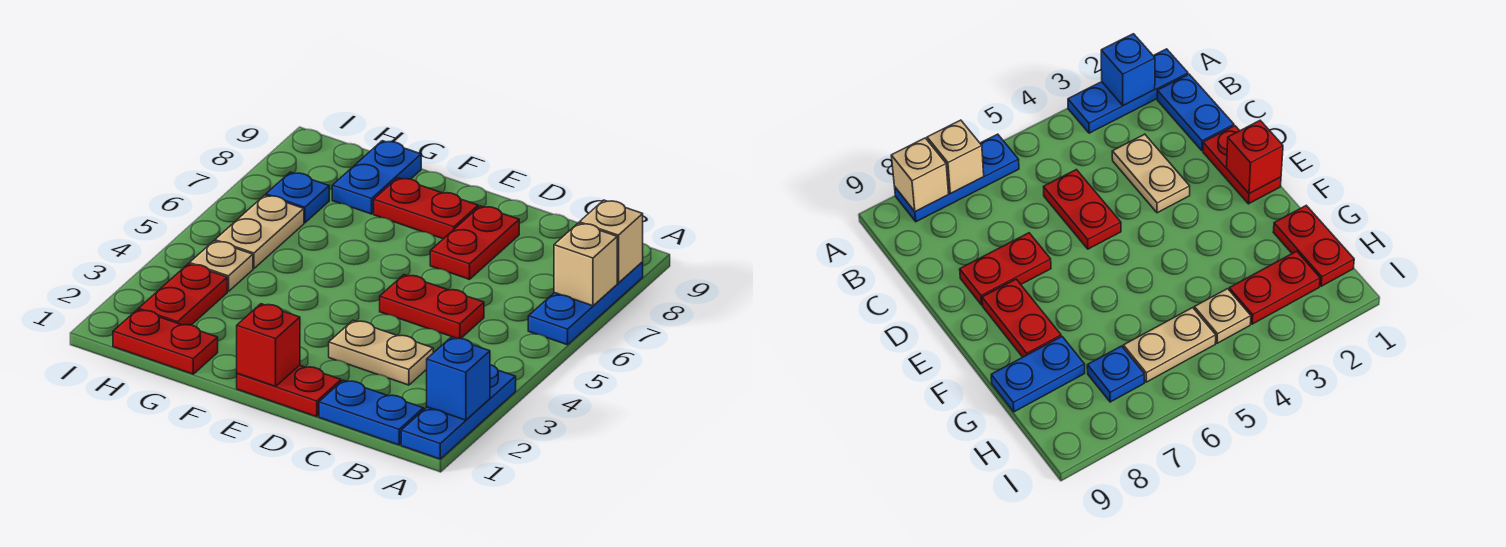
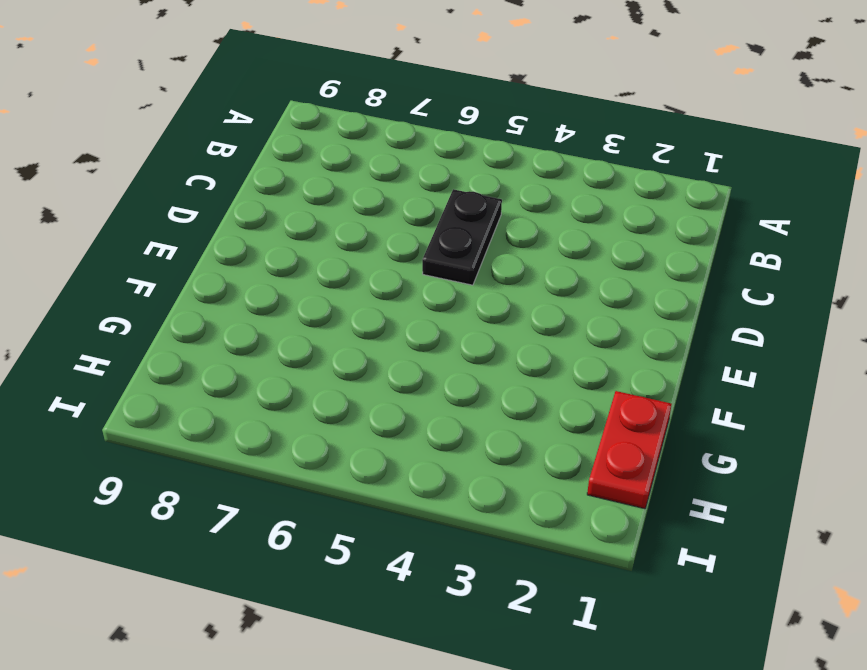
black 1x2 plate [422,189,502,285] -> red 1x2 plate [380,275,484,339]
none -> blue 1x3 plate [401,365,516,459]
none -> blue 1x3 plate [528,262,643,345]
none -> blue 1x2 plate [319,380,423,445]

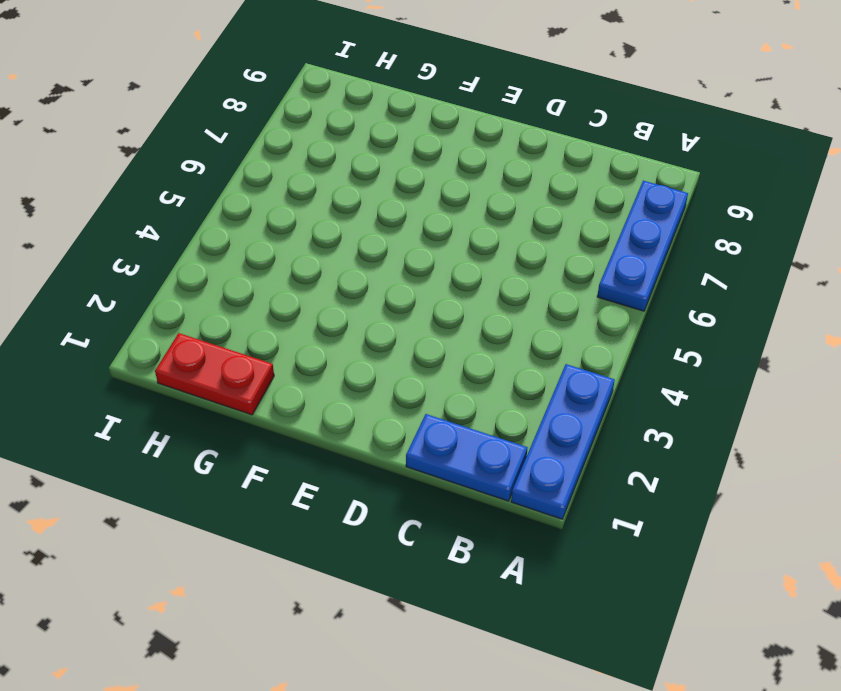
none -> tan 1x2 plate [329,320,433,385]
none -> red 1x2 plate [380,275,484,339]
none -> red 1x2 plate [237,365,341,417]

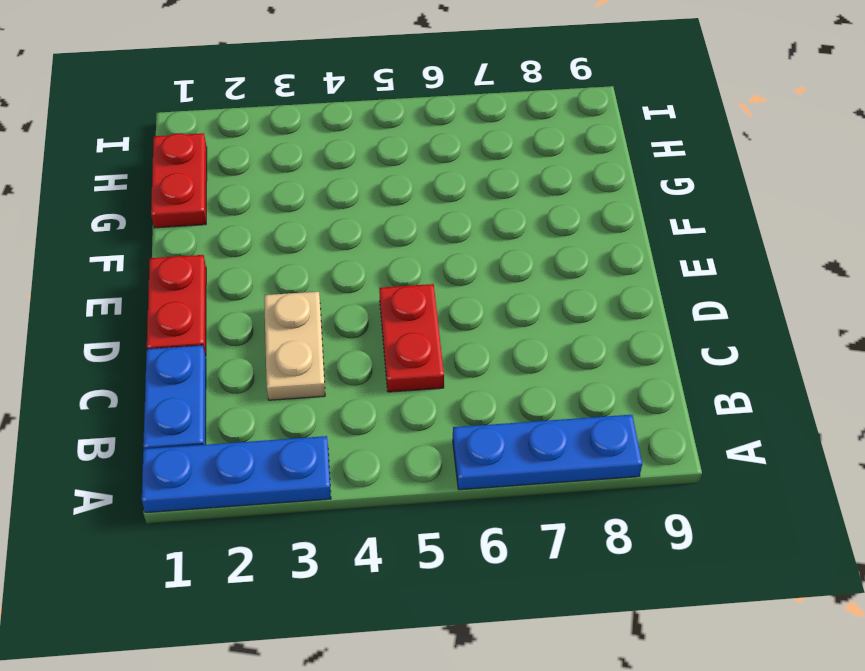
none -> red 1x2 plate [430,206,519,279]
none -> red 1x2 plate [374,178,478,239]
none -> blue 1x2 plate [332,141,421,214]

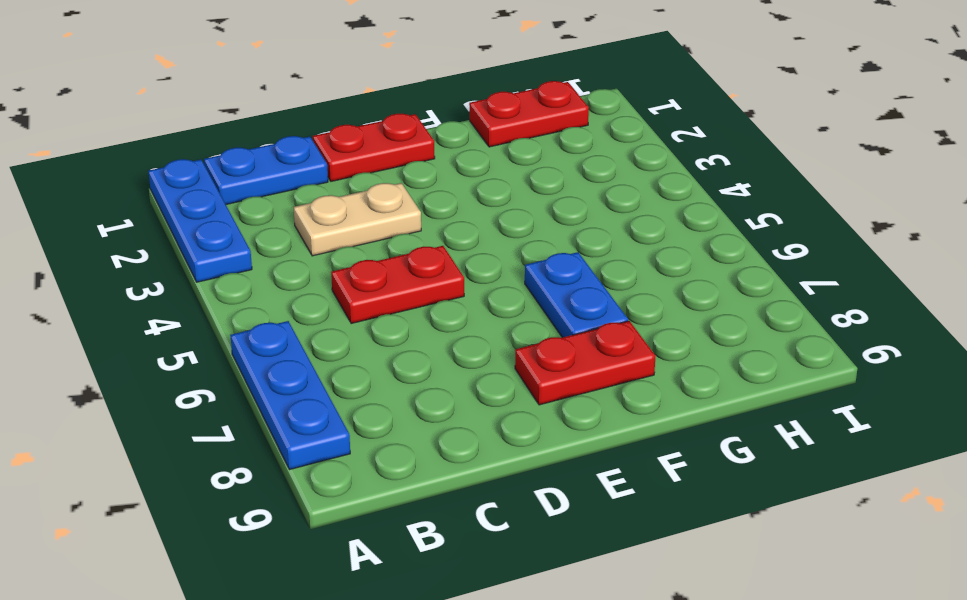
blue 1x2 plate [525,252,628,338] -> blue 1x2 plate moved to [332,141,421,214]
none -> red 1x2 plate [430,206,519,279]
none -> red 1x2 plate [139,264,227,325]
none -> tan 1x1 plate [190,241,253,291]

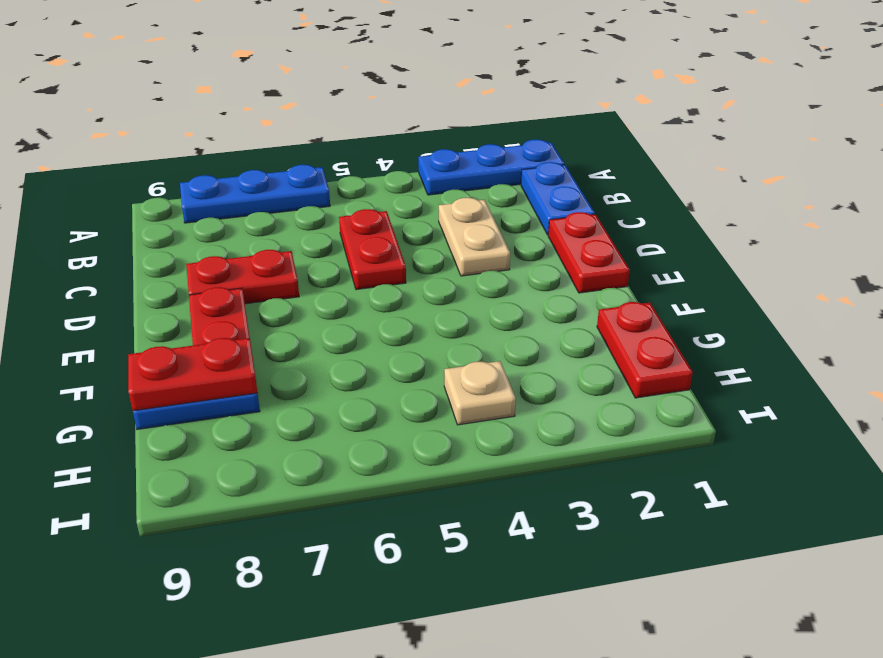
red 1x2 plate [128,338,258,411] -> red 1x2 plate moved to [139,264,227,325]
none -> tan 1x2 plate [215,195,304,269]
none -> blue 1x1 plate [266,172,329,223]
none -> blue 1x1 brick [427,338,490,420]

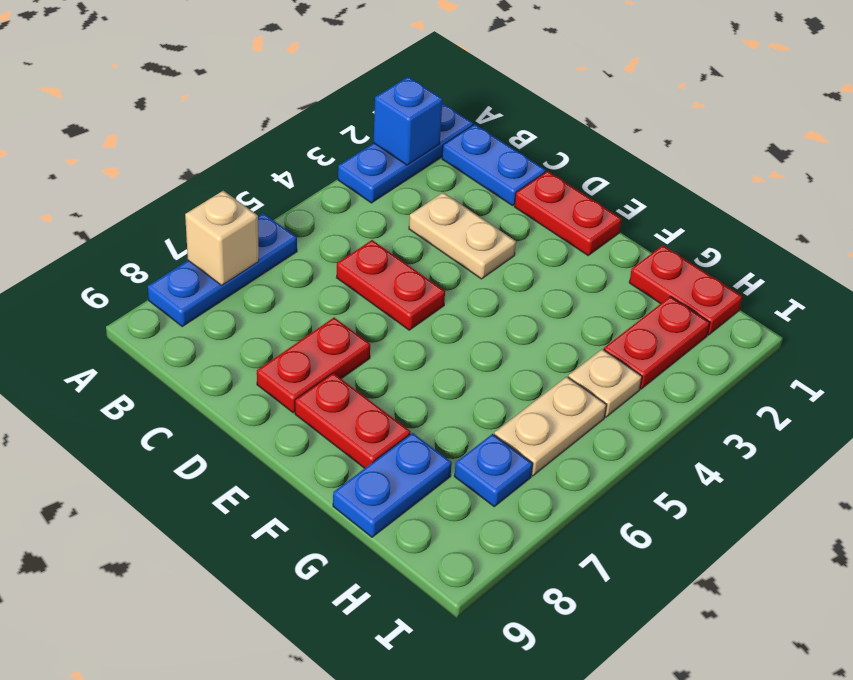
none -> tan 1x1 brick [579,200,643,283]
none -> red 1x1 brick [237,304,300,386]

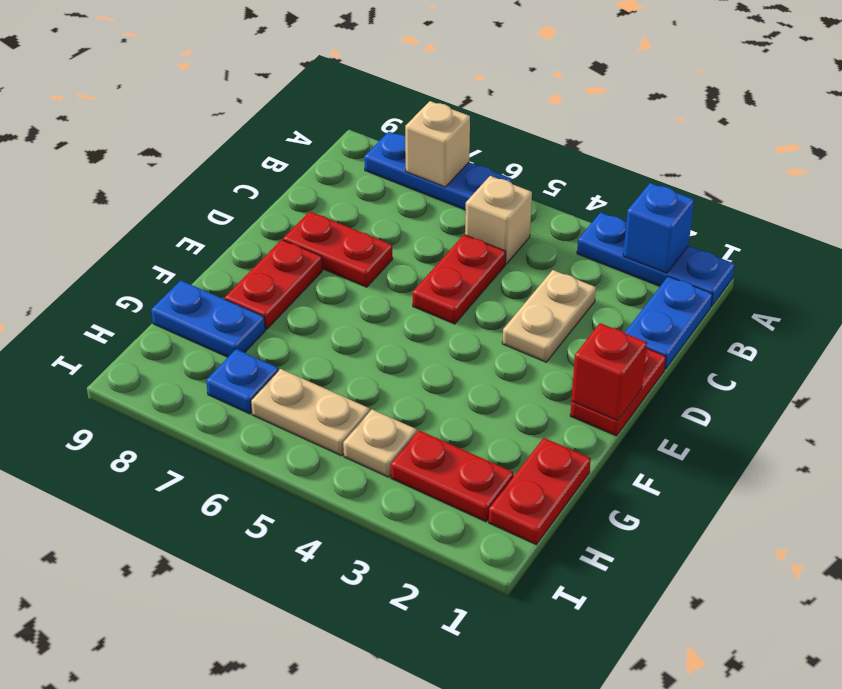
tan 1x1 brick [465,176,532,264] -> tan 1x1 brick moved to [579,200,643,283]

